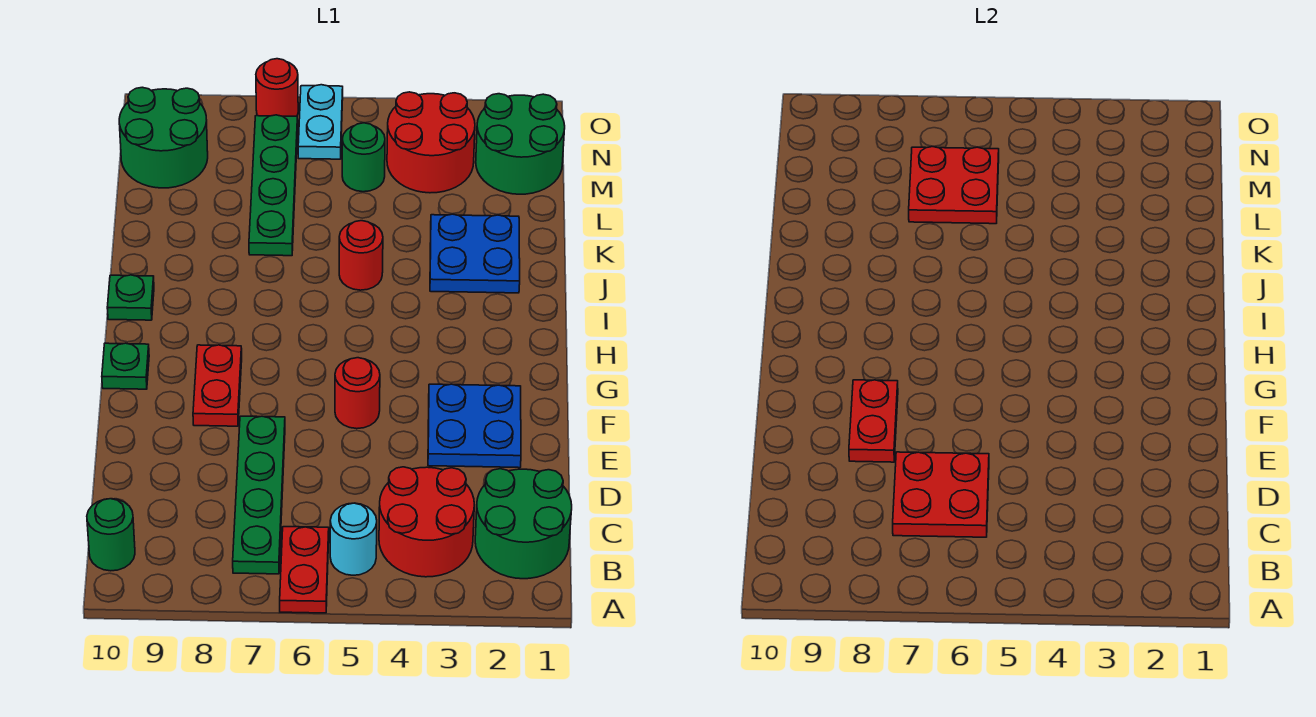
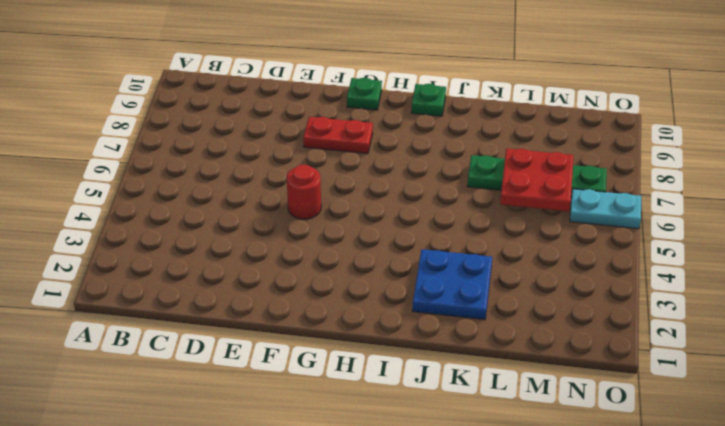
none -> red 1x2 plate [280,527,329,613]
none -> green 2x2 round brick [475,469,572,579]
none -> red 2x2 round brick [379,467,474,577]

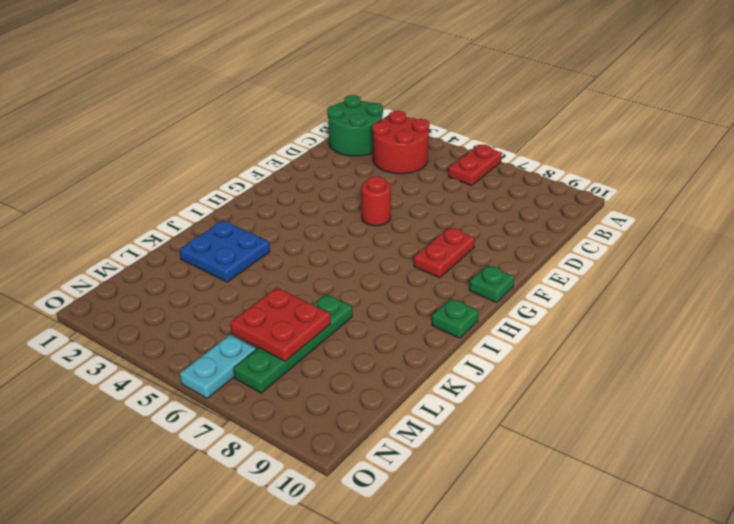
none -> cyan 1x1 round brick [330,503,377,575]
none -> green 1x4 plate [233,416,285,574]
none -> green 1x1 round brick [87,499,135,571]

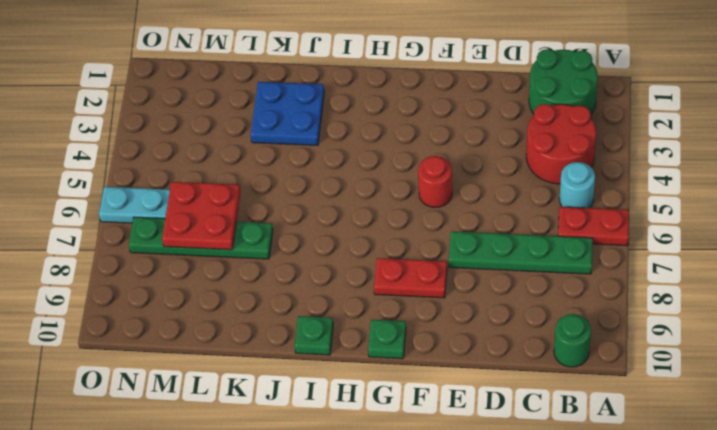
none -> blue 2x2 plate [428,384,521,468]
none -> red 1x1 round brick [339,221,383,290]
none -> green 2x2 round brick [476,94,565,194]

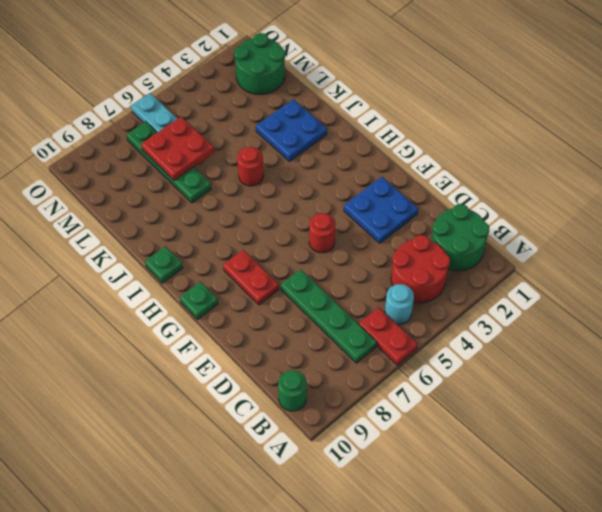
none -> red 2x2 round brick [387,92,475,193]
none -> green 1x1 round brick [342,123,385,192]
none -> green 2x2 round brick [119,87,208,188]

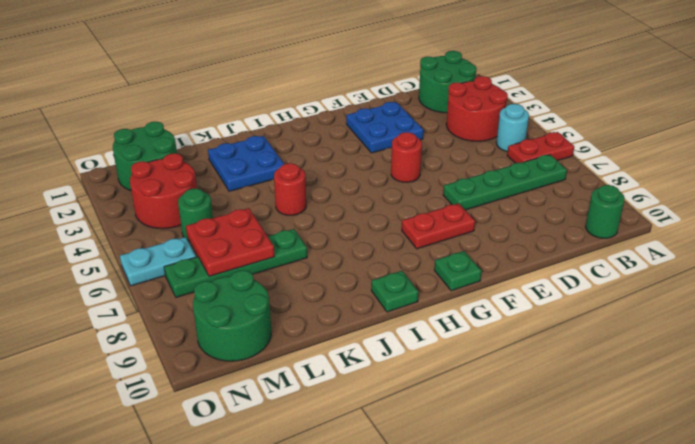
none -> red 1x1 round brick [256,59,298,116]
none -> red 2x2 plate [893,452,989,537]
none -> red 1x2 plate [849,380,898,462]

